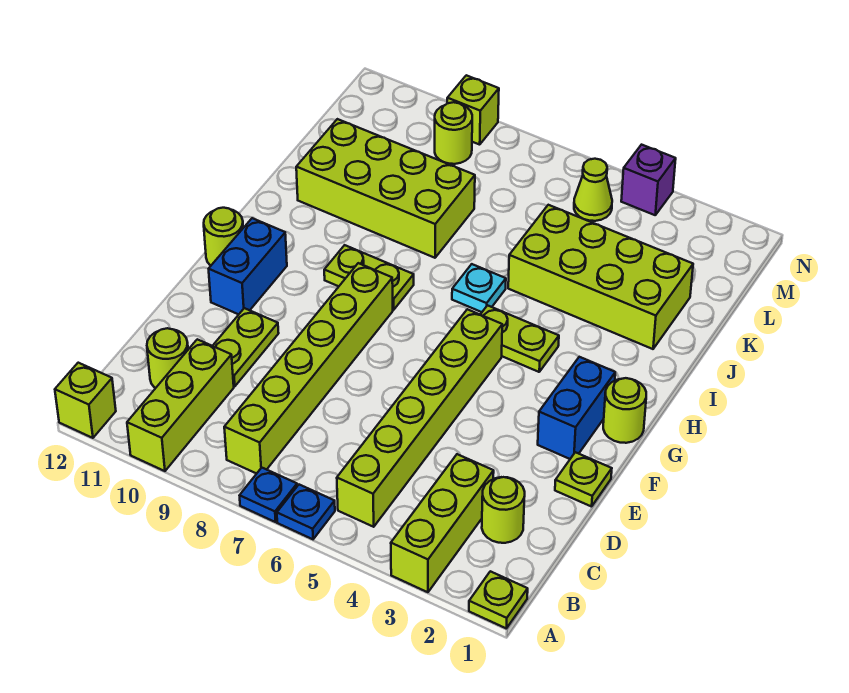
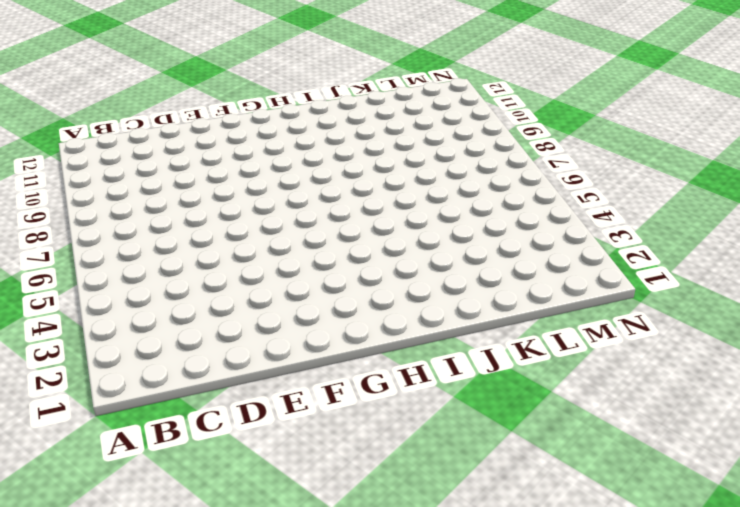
none -> lime 1x1 plate [469,571,528,628]
none -> lime 1x3 brick [391,454,494,592]
none -> blue 1x1 plate [277,485,335,539]

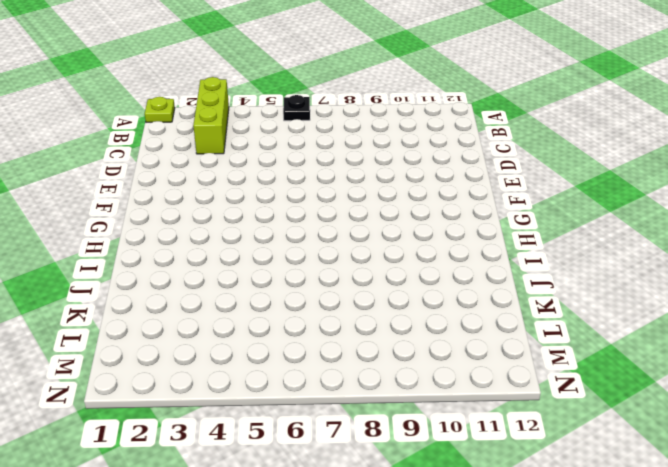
black 1x1 plate [283,95,310,121] -> blue 1x1 plate [277,485,335,539]
none -> blue 1x1 plate [240,468,297,522]
none -> lime 1x3 brick [127,339,234,471]
none -> lime 1x1 brick [55,363,116,438]

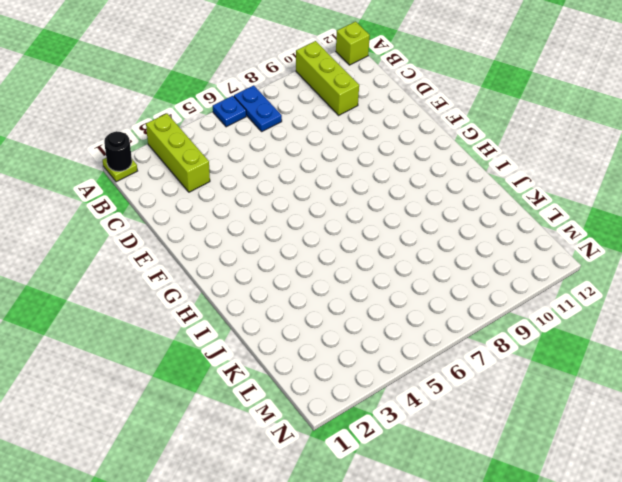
black 1x1 round brick [104,131,132,171] -> none
blue 1x2 plate [234,85,282,131] -> blue 1x1 plate [240,468,297,522]
none -> lime 1x6 brick [337,309,502,527]
none -> lime 1x6 brick [224,263,393,474]
none -> lime 1x1 round brick [482,477,525,543]

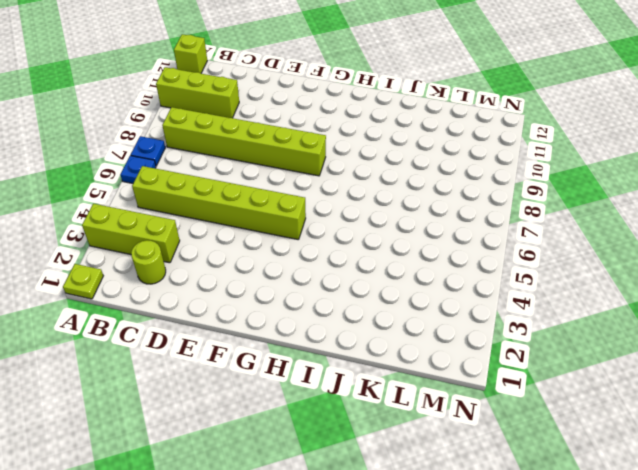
none -> lime 1x1 round brick [147,328,188,388]
none -> lime 1x2 plate [213,308,279,387]
none -> lime 1x1 plate [555,452,612,507]

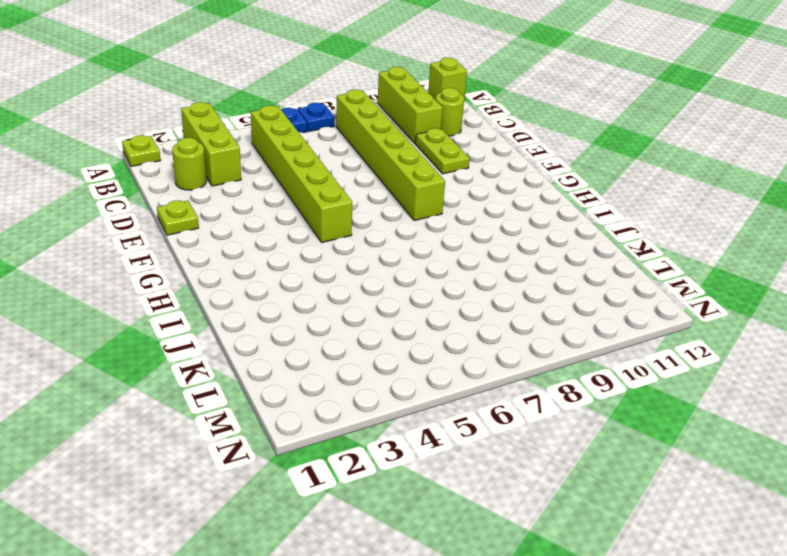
none -> blue 1x2 brick [538,357,615,459]
none -> blue 1x2 brick [209,218,287,314]
none -> lime 1x1 round brick [603,378,646,443]

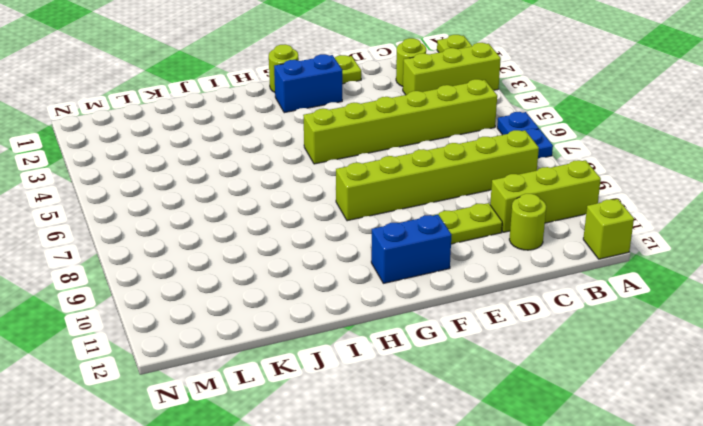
none -> lime 1x1 round brick [204,208,243,266]
none -> lime 1x2 plate [480,305,559,372]
none -> lime 1x2 plate [324,245,414,310]

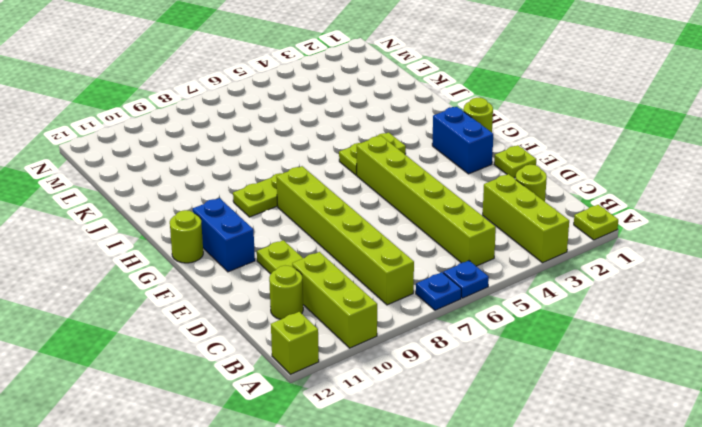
none -> cyan 1x1 plate [452,264,506,312]
none -> lime 2x4 brick [508,205,693,349]
none -> lime 2x4 brick [296,119,475,258]

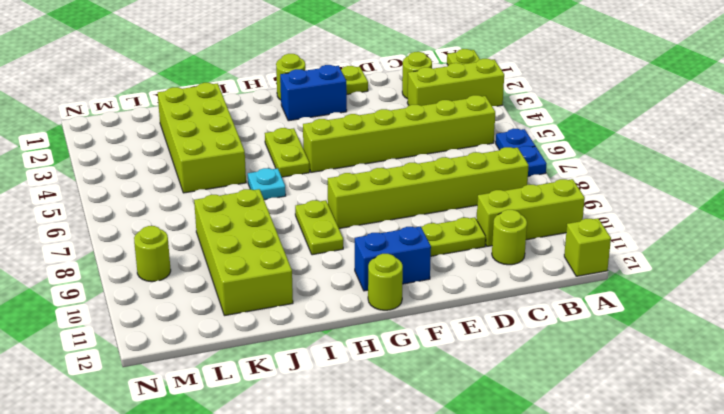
none -> lime 1x1 cone [574,159,612,221]
none -> purple 1x1 brick [621,145,676,215]
none -> lime 1x1 brick [447,75,499,145]

